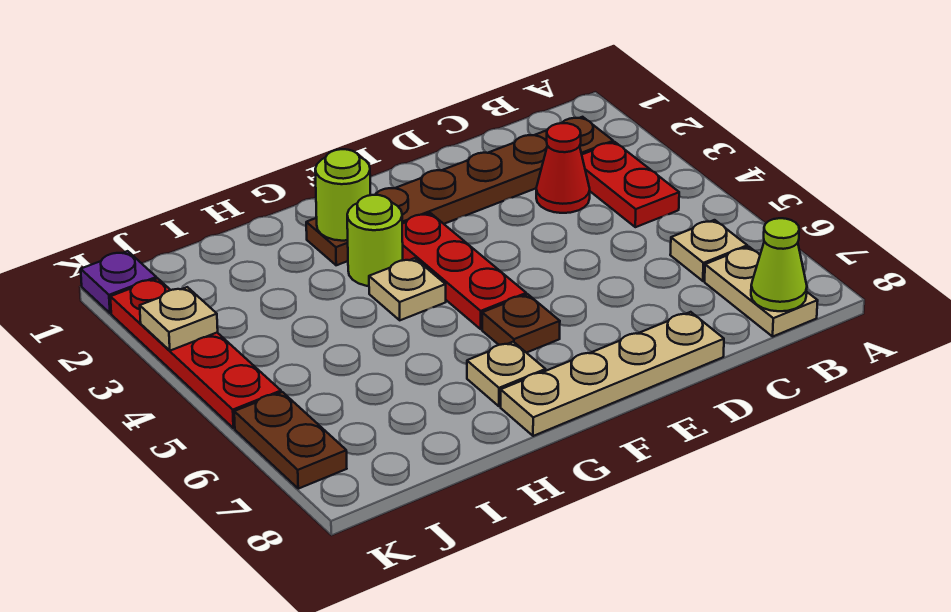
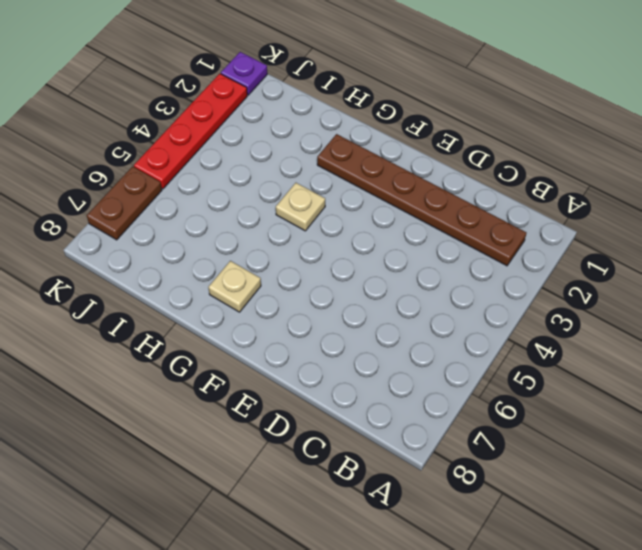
none -> red 1x2 plate [582,142,679,227]
none -> tan 1x1 plate [670,220,747,281]
none -> tan 1x2 plate [705,247,818,336]

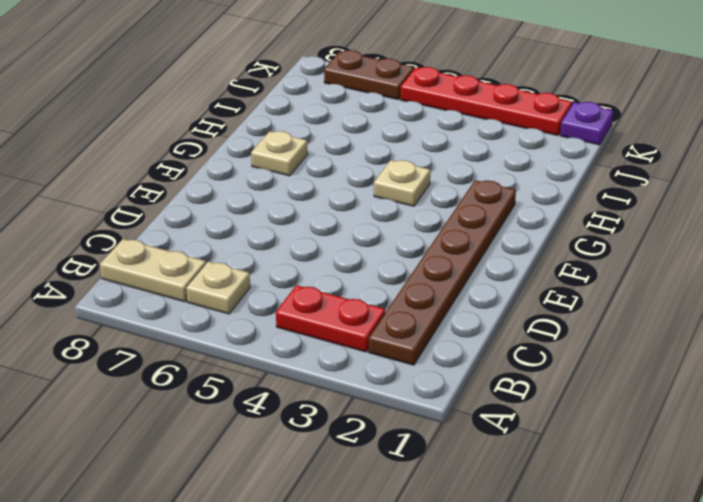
none -> red 1x1 cone [536,123,590,213]
none -> tan 1x4 plate [501,312,724,436]
none -> red 1x3 plate [402,213,526,329]

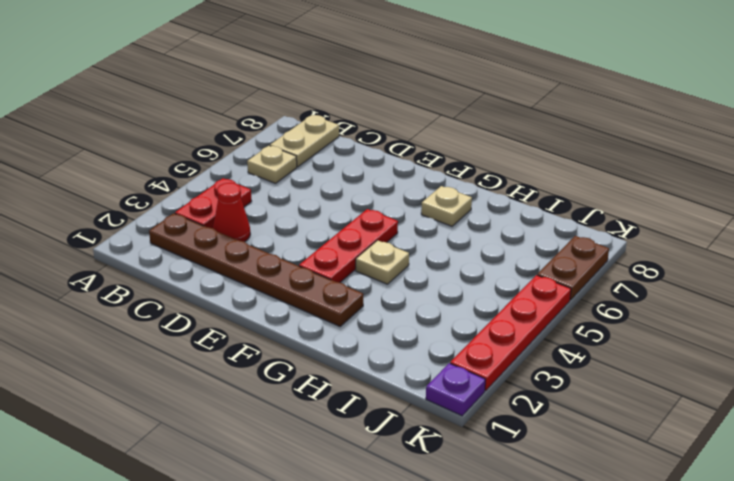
none -> tan 1x4 plate [501,312,724,436]
none -> brown 1x1 plate [482,294,560,353]
none -> lime 1x1 round brick [347,195,403,286]

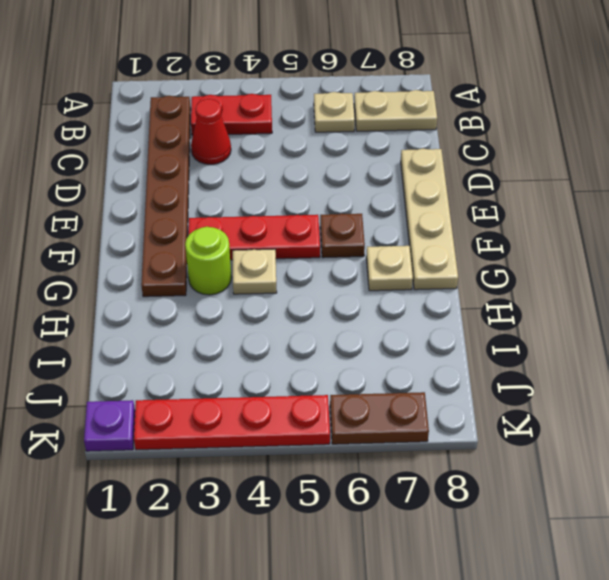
none -> lime 1x1 cone [751,218,807,311]
none -> lime 1x1 round brick [315,149,370,241]
none -> tan 1x1 plate [140,287,218,351]

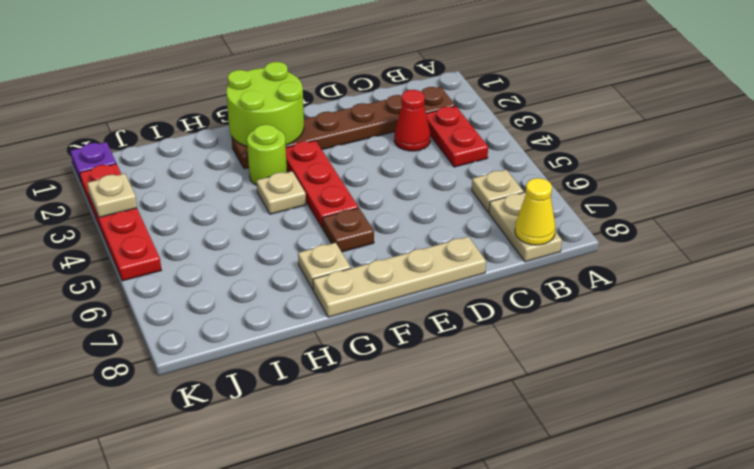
yellow 1x1 cone [515,178,555,245] -> lime 1x1 cone [751,218,807,311]
lime 2x2 round brick [226,62,304,146] -> lime 1x1 round brick [315,149,370,241]
none -> brown 1x2 plate [234,392,347,489]

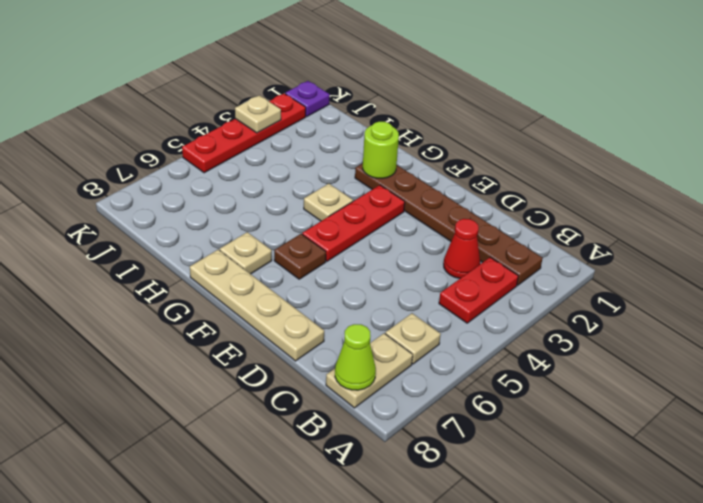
none -> lime 1x1 round brick [347,195,403,286]
none -> brown 1x2 plate [234,392,347,489]

